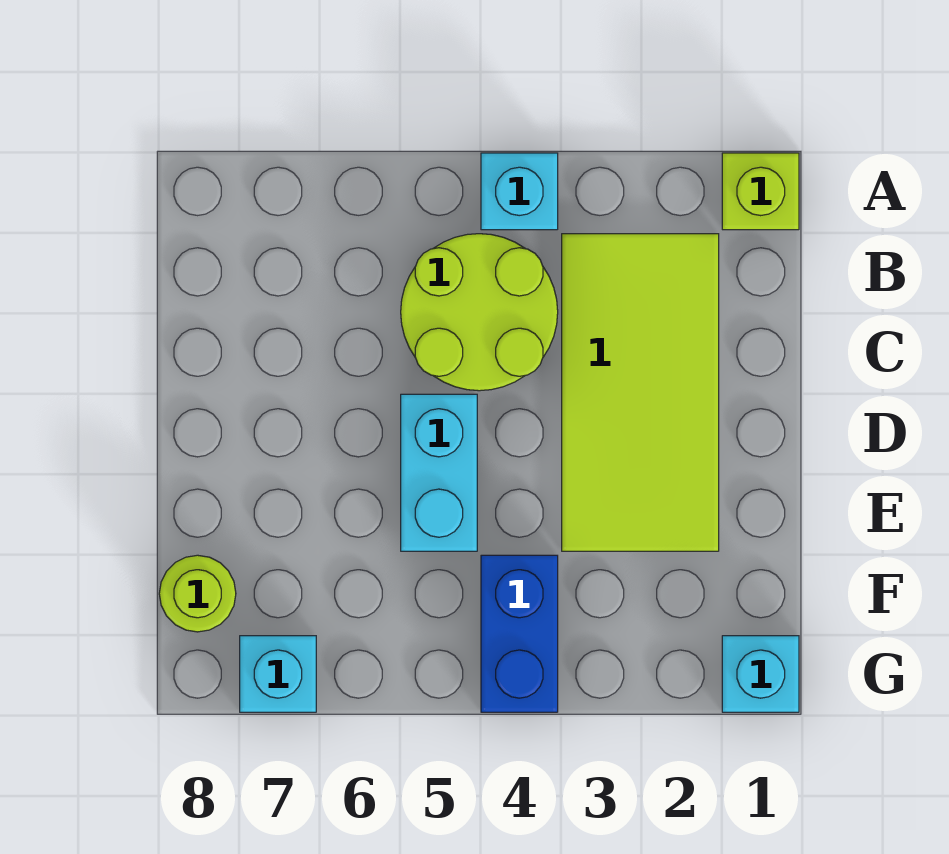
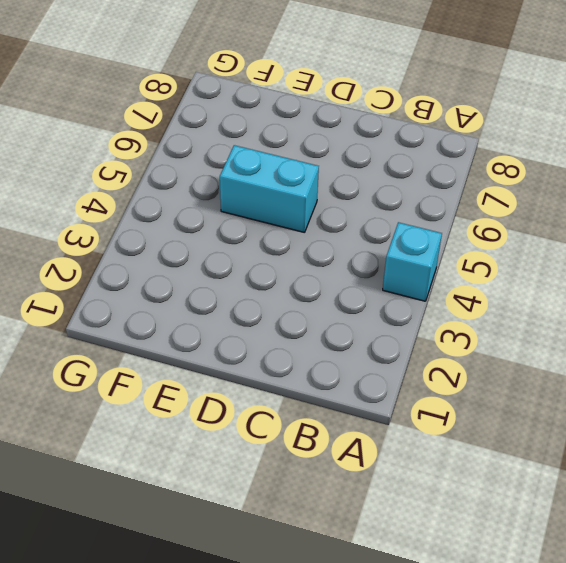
none -> lime 1x1 brick [722,153,799,230]
none -> lime 2x4 tile [562,234,719,551]

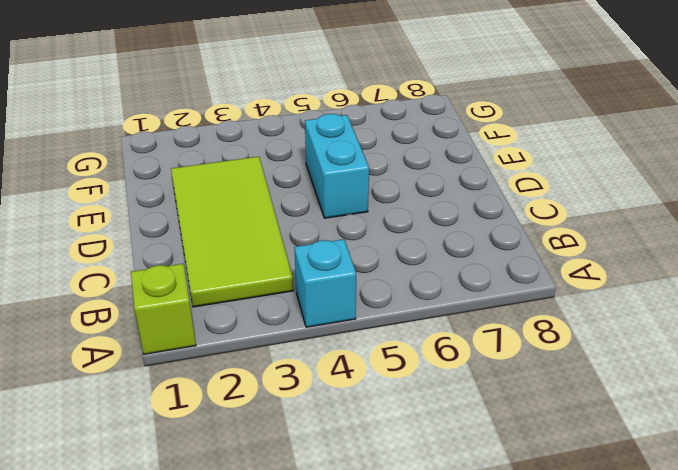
none -> lime 2x2 round brick [401,234,558,391]
none -> blue 1x2 brick [481,555,558,712]

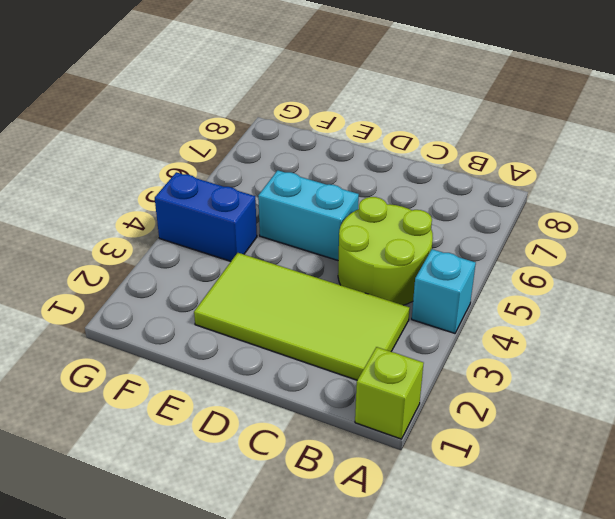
none -> lime 1x1 round brick [159,555,236,632]
none -> cyan 1x1 brick [722,636,799,712]

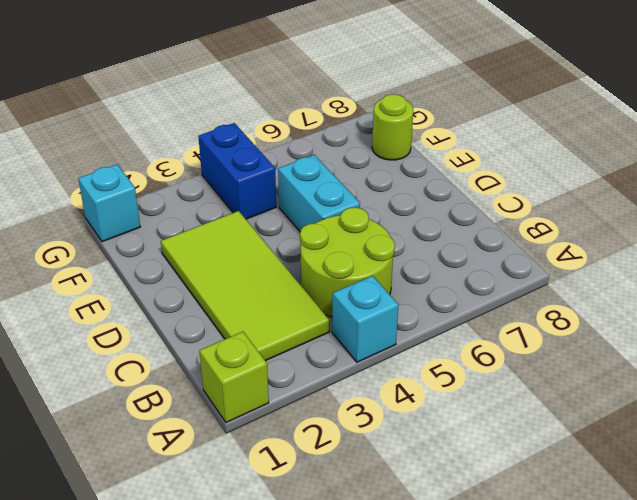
none -> cyan 1x1 brick [240,636,316,712]

